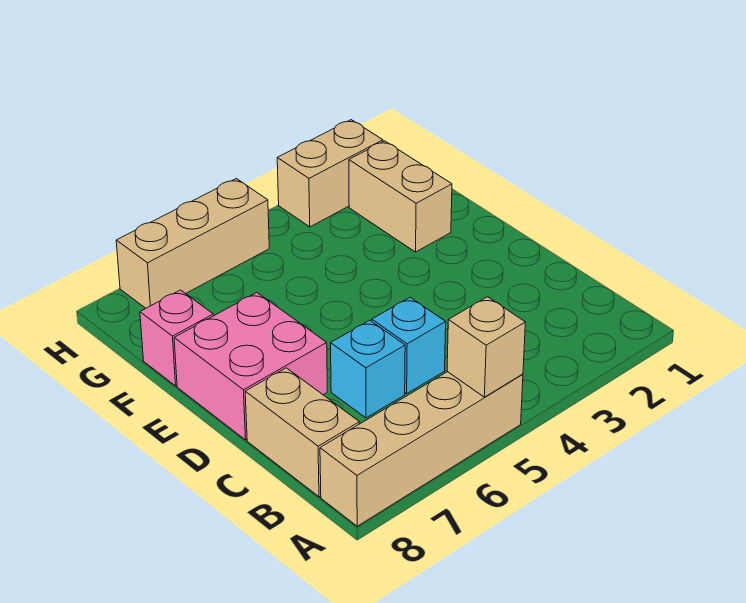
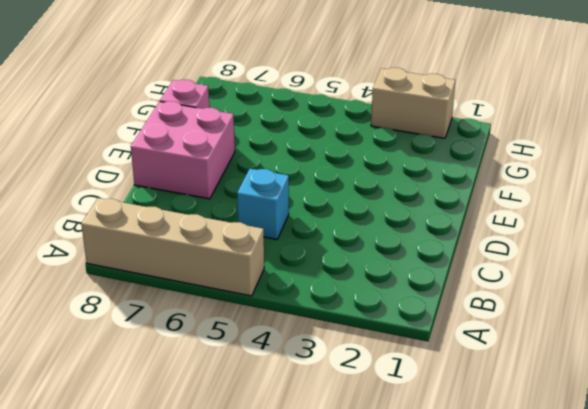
none -> tan 1x2 brick [245,368,359,497]
none -> cyan 1x1 brick [331,320,405,418]

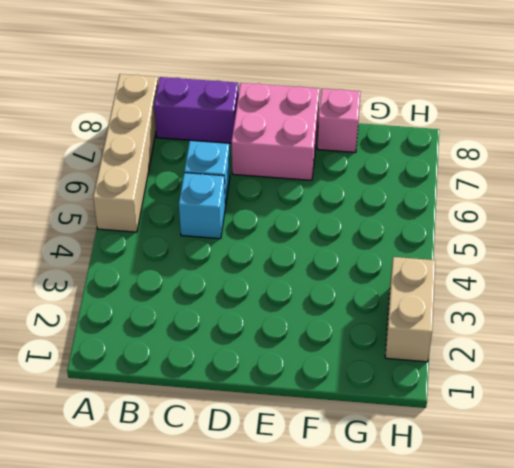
purple 1x2 brick [154,77,239,143] -> tan 1x2 brick [245,368,359,497]
none -> tan 1x2 brick [349,141,452,252]
none -> tan 1x3 brick [116,179,269,308]

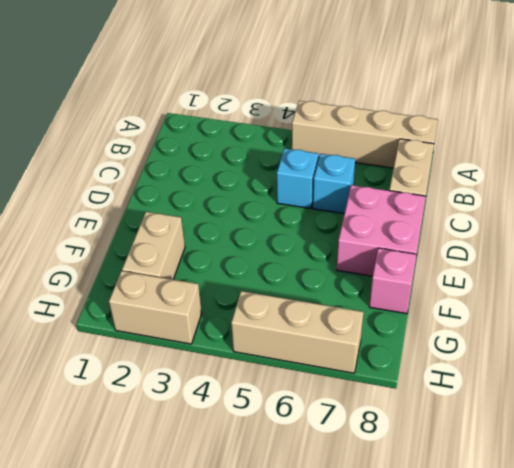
none -> tan 1x1 brick [447,297,525,397]

